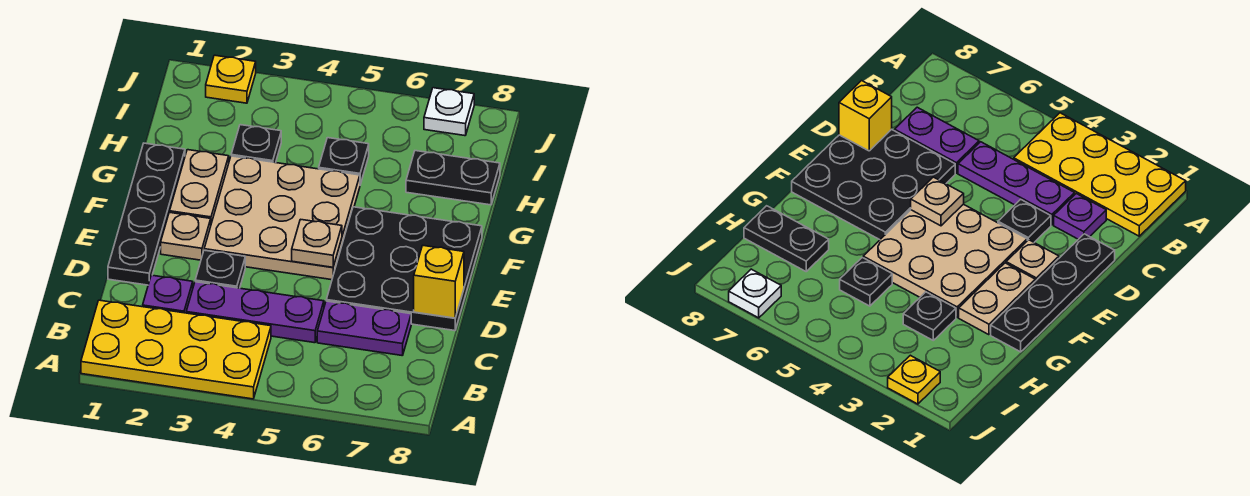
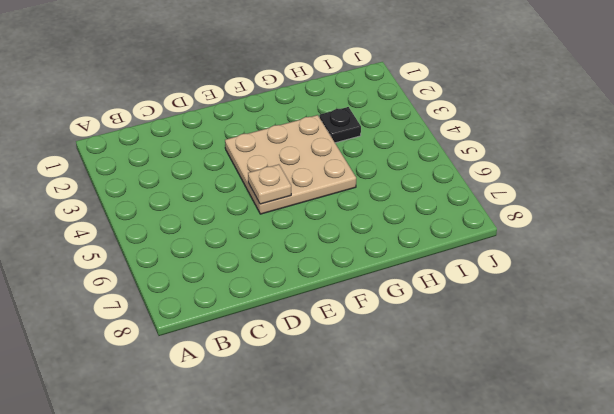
none -> yellow 2x4 plate [81,300,271,399]
none -> purple 1x1 plate [143,275,193,313]
none -> purple 1x3 plate [186,282,324,343]

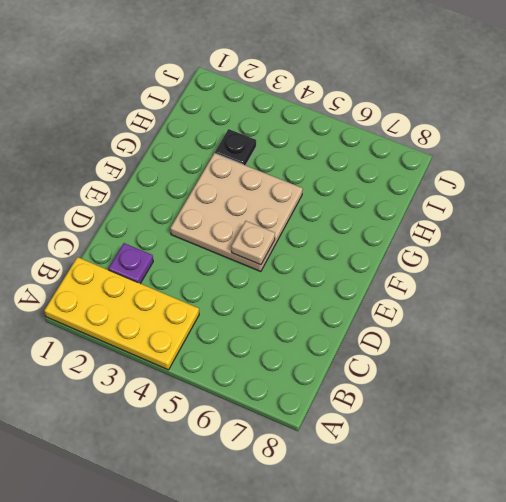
none -> purple 1x3 plate [186,282,324,343]
none -> purple 1x2 plate [317,301,411,356]
none -> black 1x4 plate [108,143,185,285]

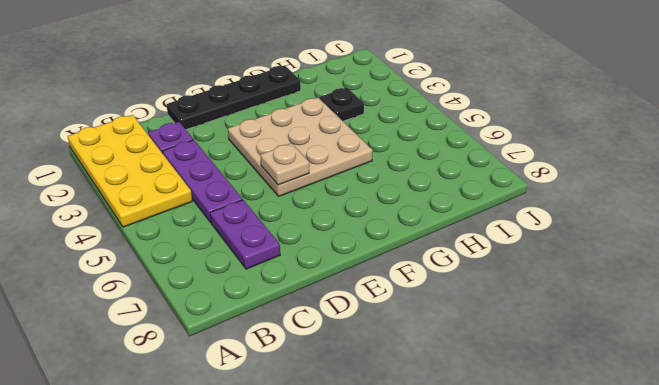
none -> black 1x1 plate [195,250,245,288]
none -> black 3x3 plate [326,207,482,331]
none -> tan 1x1 plate [161,212,211,260]

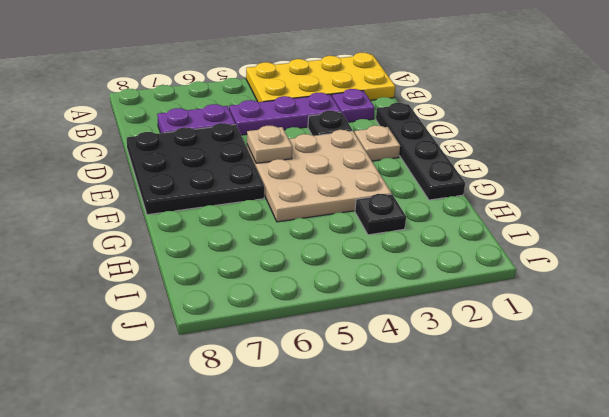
none -> tan 1x2 plate [170,150,229,223]
none -> black 1x1 plate [319,138,369,184]
none -> black 1x2 plate [406,151,500,205]

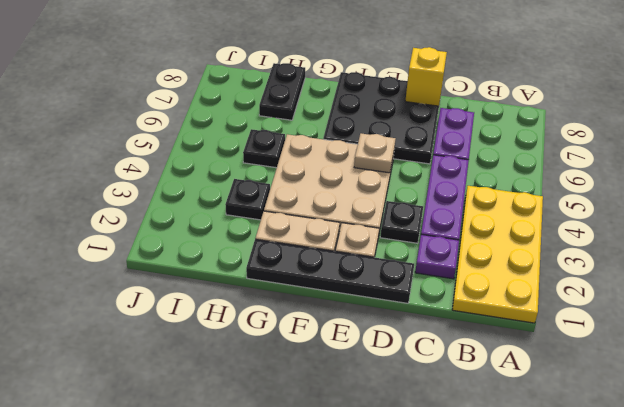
none -> yellow 1x1 plate [206,55,256,103]
none -> white 1x1 plate [424,88,474,136]

